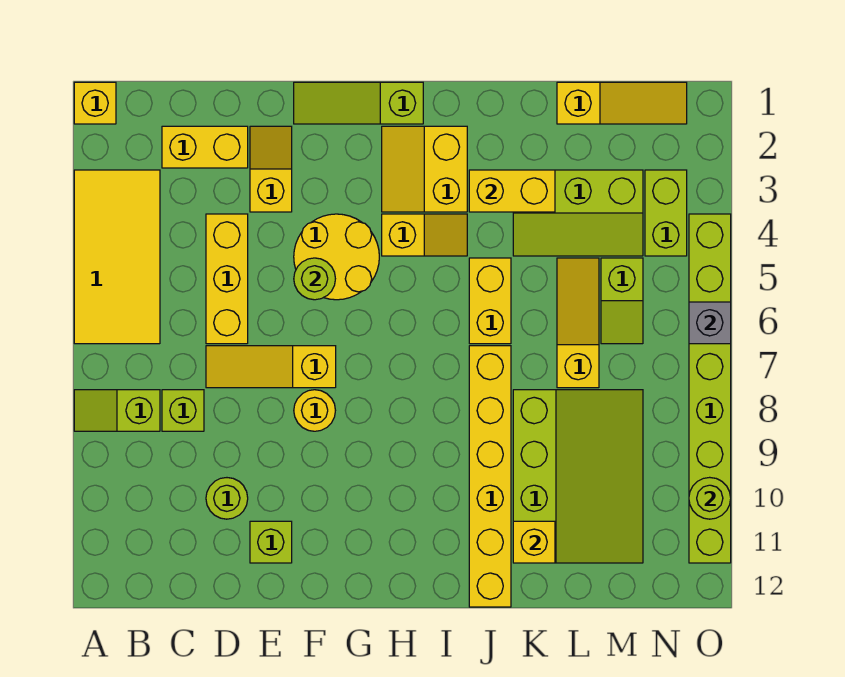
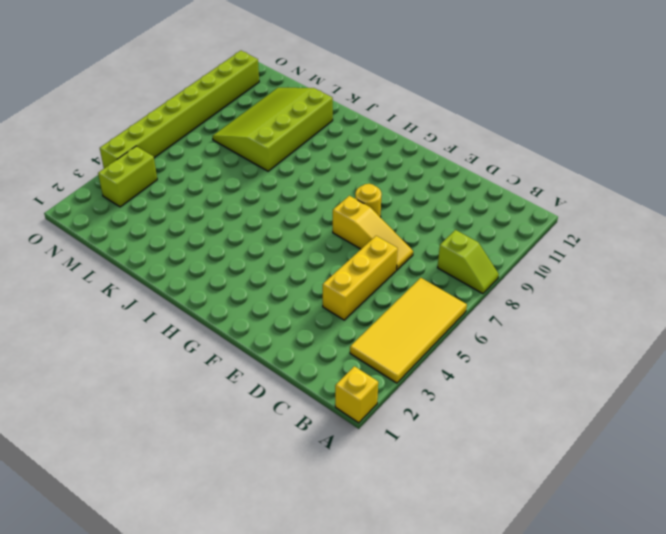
none -> yellow 1x2 brick [162,126,248,168]
none -> lime 1x1 brick [162,390,204,431]
none -> lime 1x1 round brick [206,478,248,519]

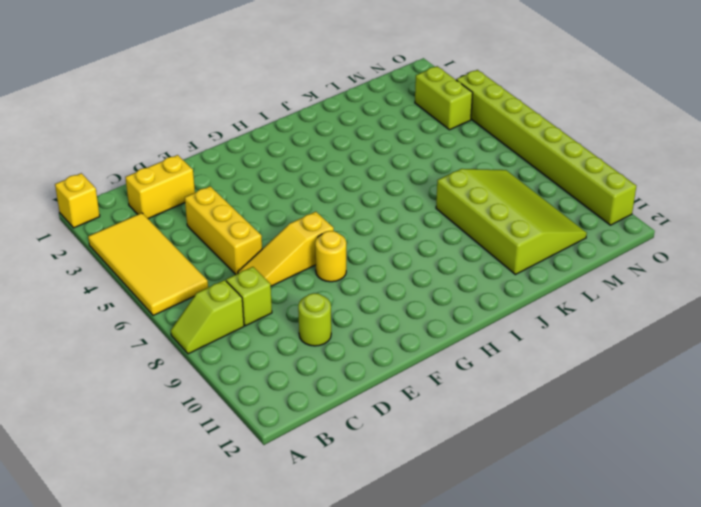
none -> yellow 1x2 slope [250,126,292,212]
none -> lime 1x1 brick [250,521,292,563]
none -> lime 1x3 slope [294,82,423,124]

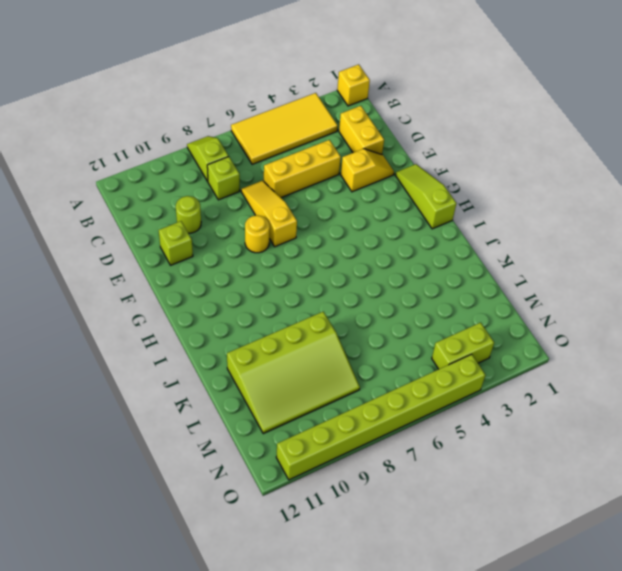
none -> yellow 2x2 round brick [294,214,379,300]
none -> yellow 2x2 slope [382,126,467,212]
none -> yellow 1x2 slope [382,214,467,256]

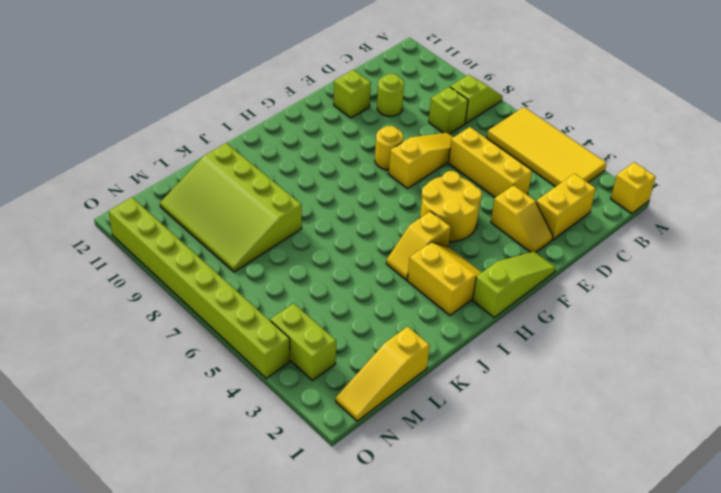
none -> yellow 1x2 brick [469,258,511,344]
none -> yellow 1x6 brick [469,346,511,607]
none -> lime 2x3 slope [513,170,643,256]

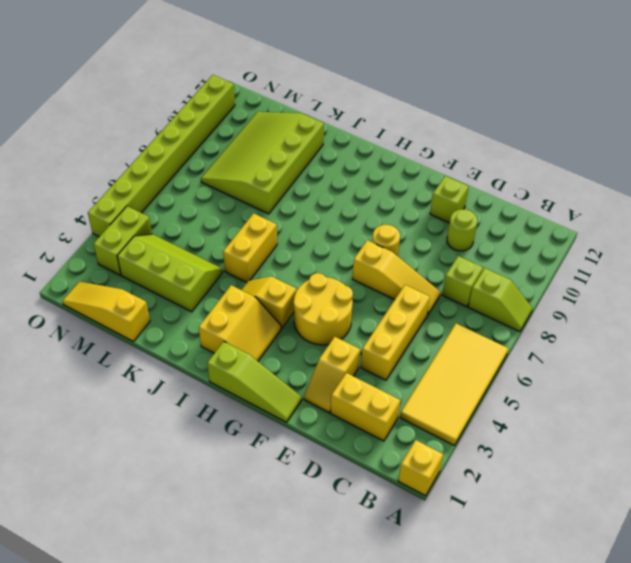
none -> yellow 1x6 brick [469,346,511,607]
none -> yellow 1x3 slope [557,258,599,388]
none -> lime 1x2 slope [601,258,643,344]

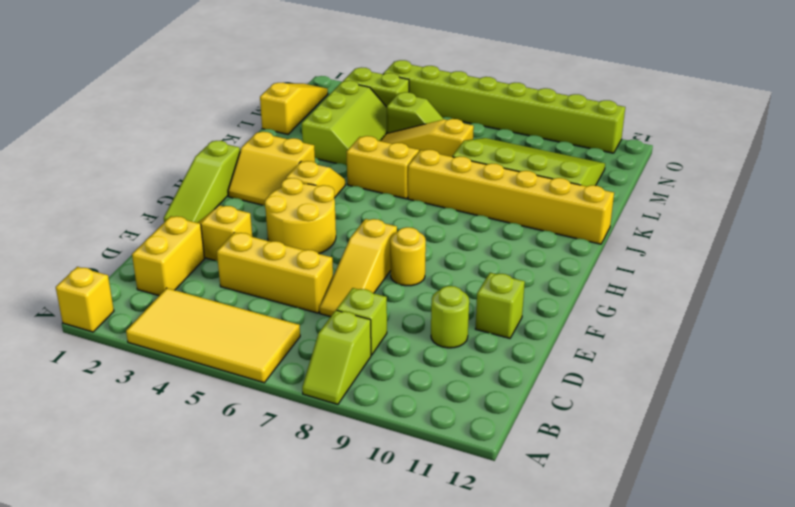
none -> lime 1x1 round brick [294,258,335,300]
none -> yellow 1x2 brick [469,170,555,212]
none -> yellow 1x1 brick [513,521,555,563]

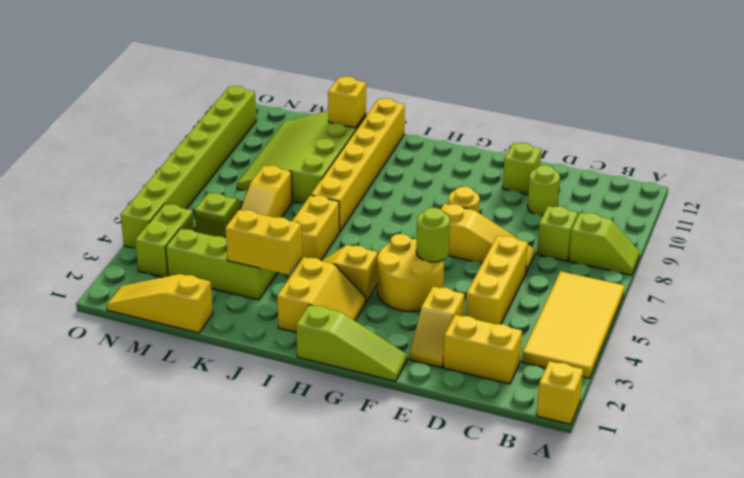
none -> grey 1x1 brick [689,302,731,344]
none -> lime 1x1 round brick [689,477,731,519]

